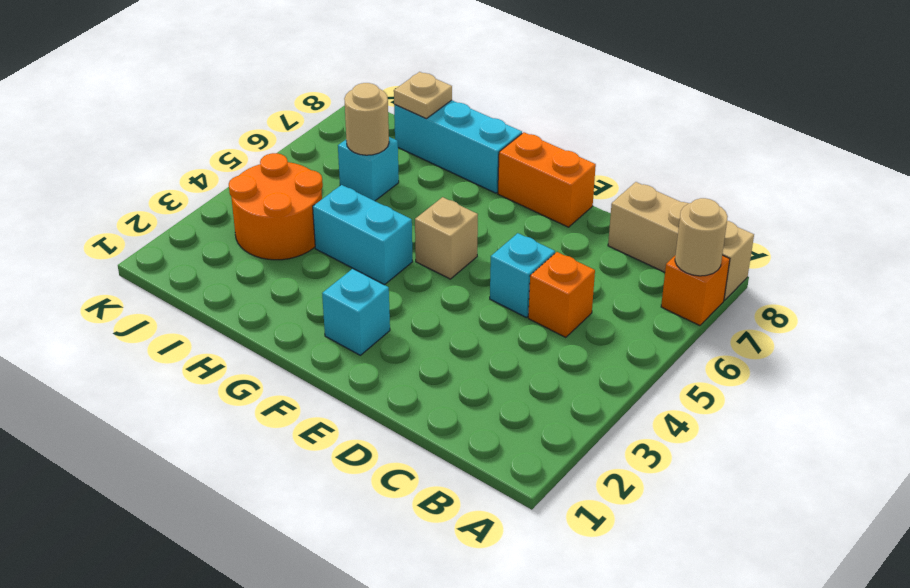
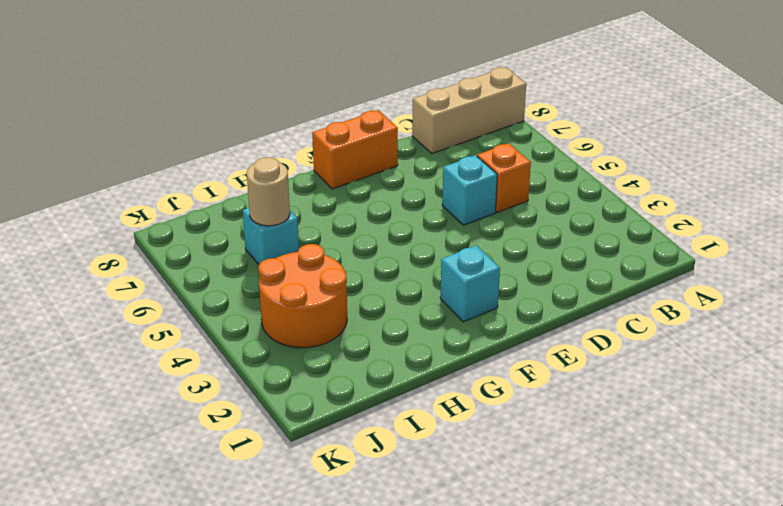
none -> orange 1x1 brick [661,255,730,326]
none -> tan 1x1 brick [415,197,478,279]
none -> cyan 1x2 brick [313,185,413,285]

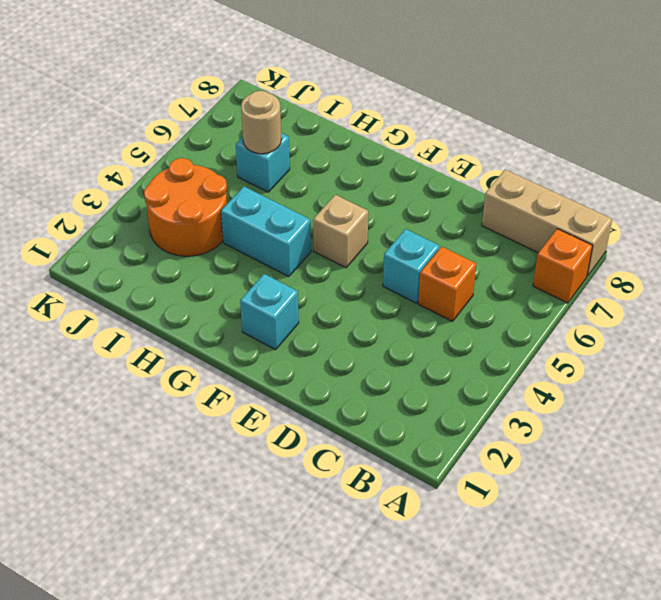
none -> orange 1x2 brick [498,132,596,227]
none -> cyan 1x3 brick [394,100,522,193]
none -> tan 1x1 round brick [675,198,728,276]

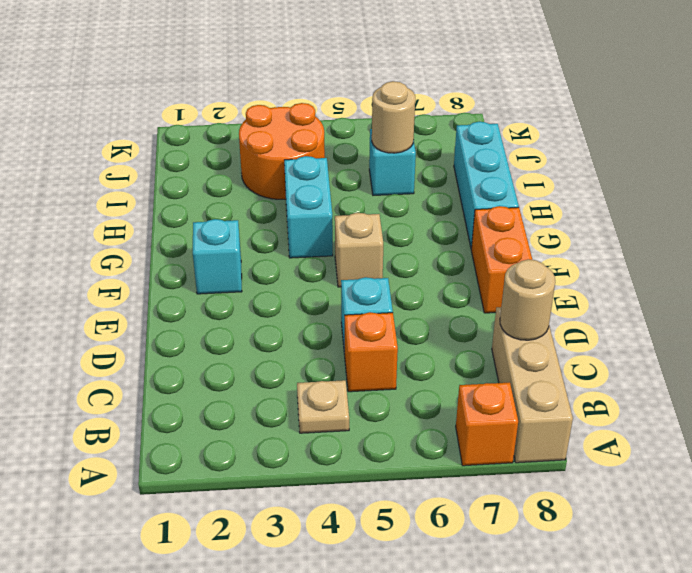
tan 1x1 plate [297,380,349,433] -> tan 1x1 plate moved to [394,72,452,119]
tan 1x1 round brick [500,259,555,340] -> tan 1x1 round brick moved to [675,198,728,276]

